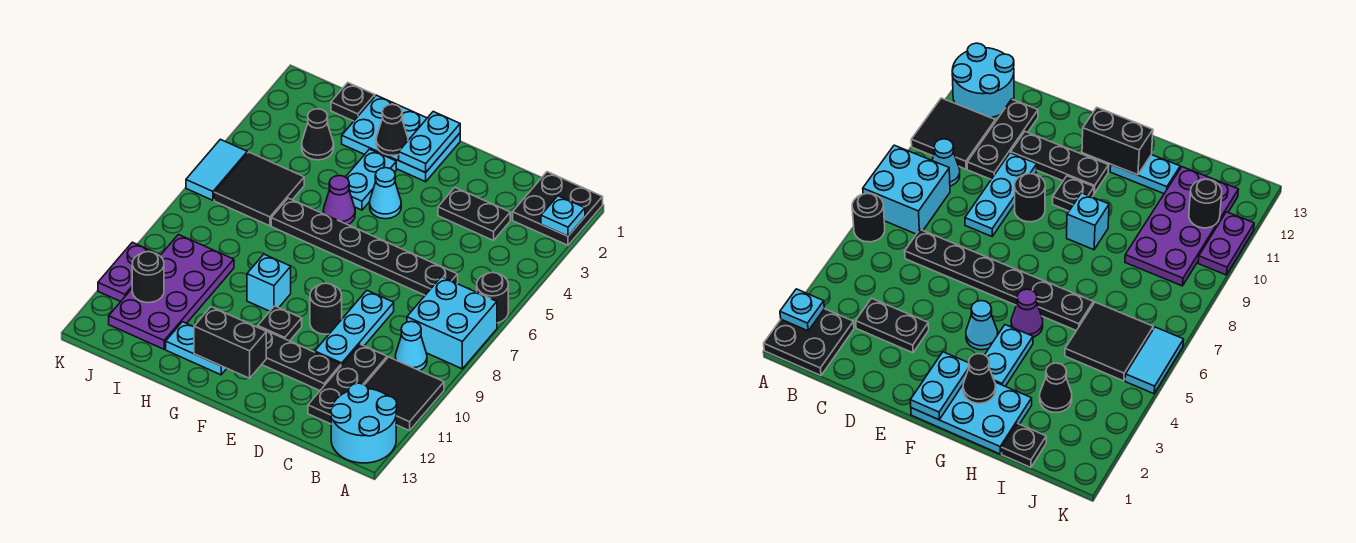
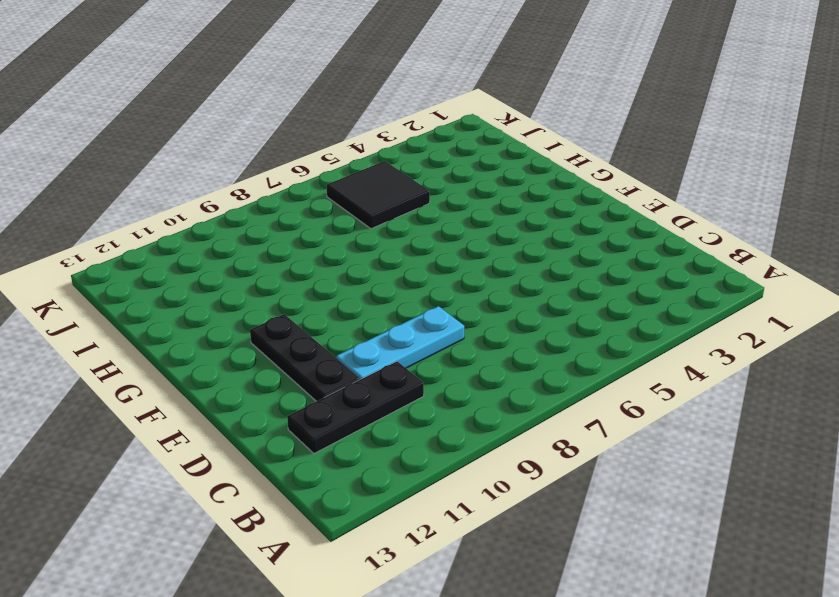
none -> black 2x2 plate [513,172,603,245]
none -> black 1x1 round brick [477,272,508,323]
none -> cyan 2x2 brick [407,277,497,369]
none -> black 2x2 tile [365,357,444,431]

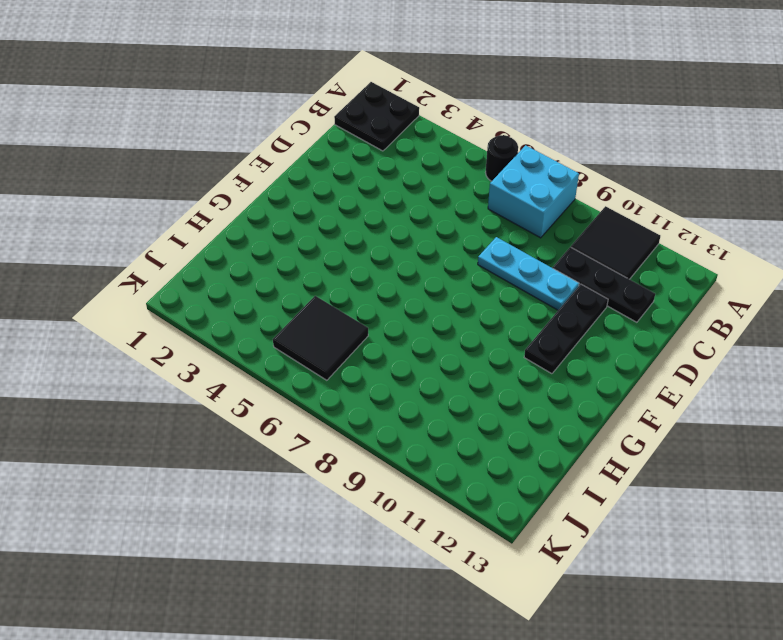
none -> cyan 2x2 round brick [331,383,397,463]
none -> cyan 1x1 cone [395,322,427,371]
none -> black 1x2 plate [438,188,510,241]
none -> black 1x6 plate [271,198,458,295]

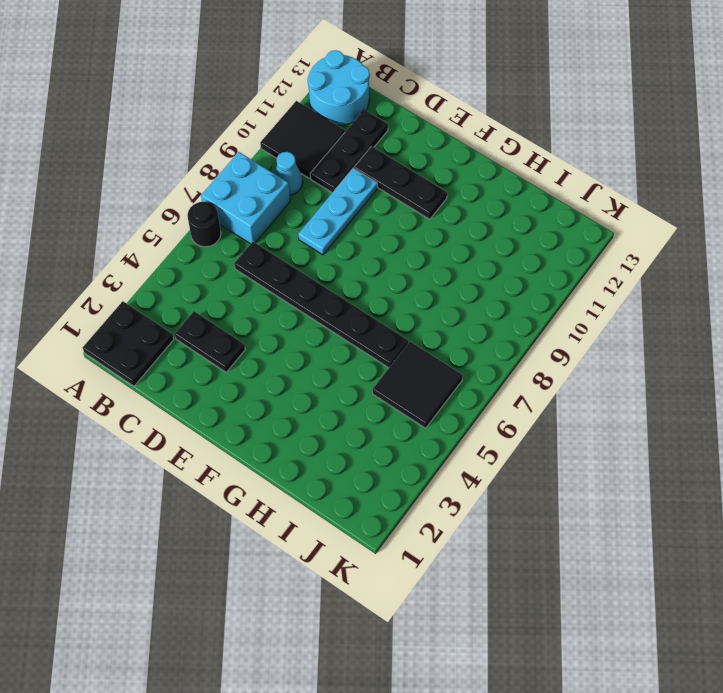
none -> black 1x1 round brick [310,283,342,334]
none -> cyan 2x3 plate [342,95,460,182]
none -> cyan 1x1 cone [370,168,401,219]
none -> black 1x1 plate [258,306,302,341]

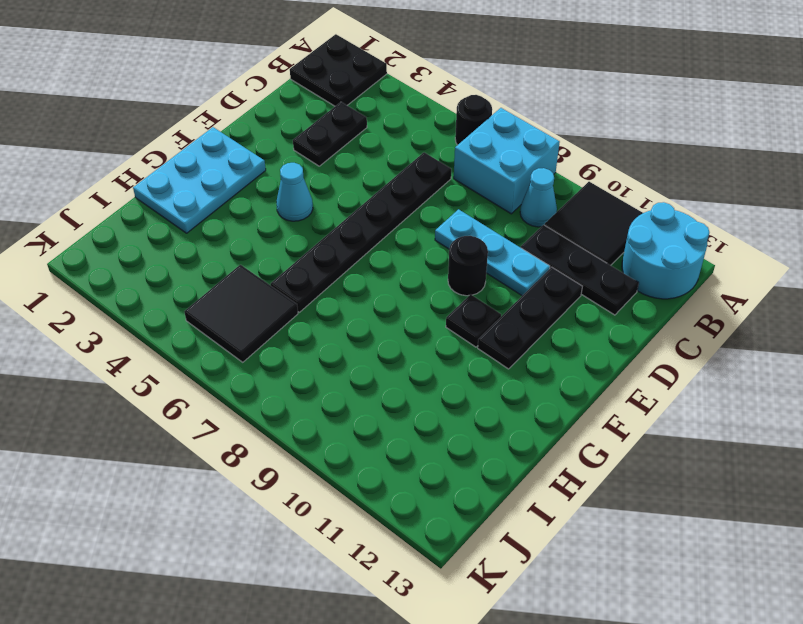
none -> cyan 1x2 plate [346,149,396,210]
none -> purple 1x1 cone [323,175,355,225]
none -> cyan 1x1 brick [247,254,291,311]
none -> cyan 1x2 plate [166,322,227,375]

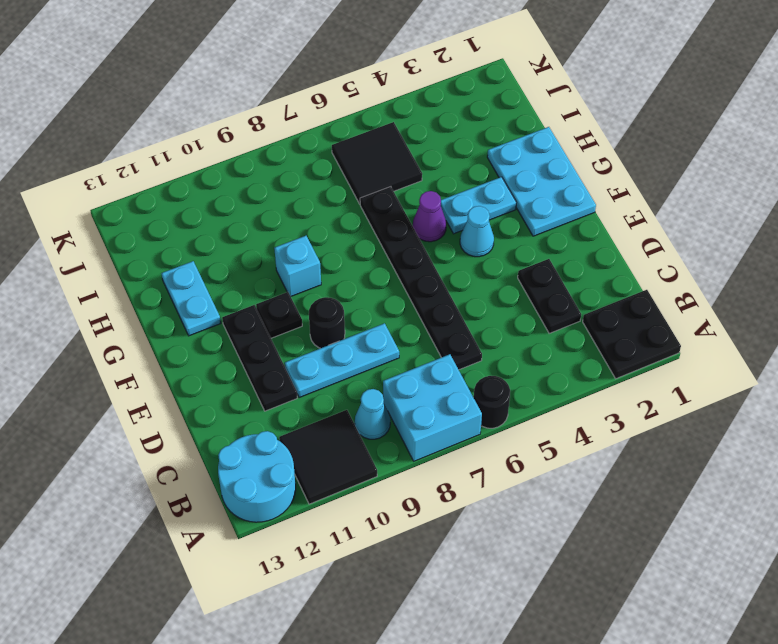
none -> black 1x3 plate [308,344,387,424]
none -> black 1x1 plate [331,83,375,121]
none -> black 1x1 cone [302,109,334,160]
none -> purple 2x4 plate [109,235,234,349]

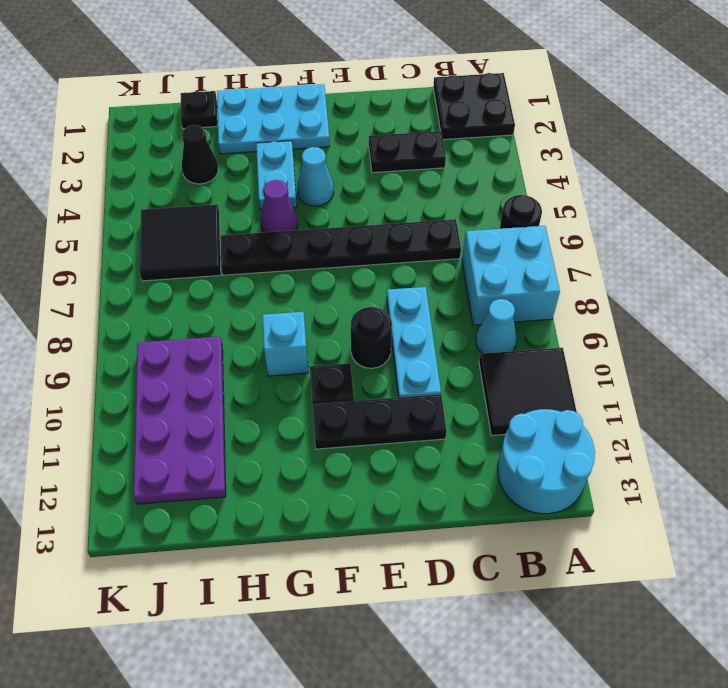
none -> black 1x3 plate [308,344,387,424]
none -> cyan 1x2 plate [166,322,227,375]
none -> cyan 1x2 tile [186,139,247,200]
none -> purple 1x2 plate [98,242,159,302]

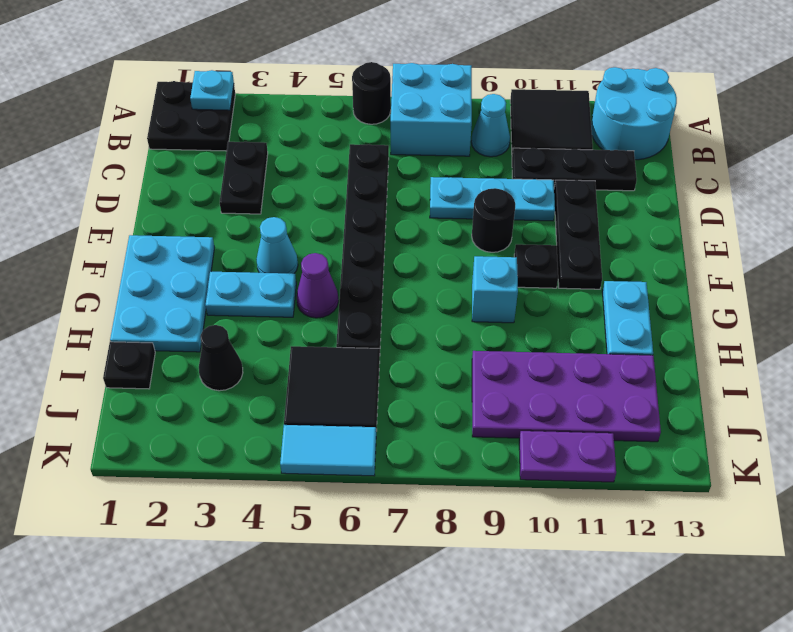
none -> cyan 1x2 plate [399,112,460,173]
none -> black 1x2 brick [194,307,266,378]
none -> black 1x1 cone [376,104,408,156]
none -> black 1x1 round brick [132,252,164,303]

